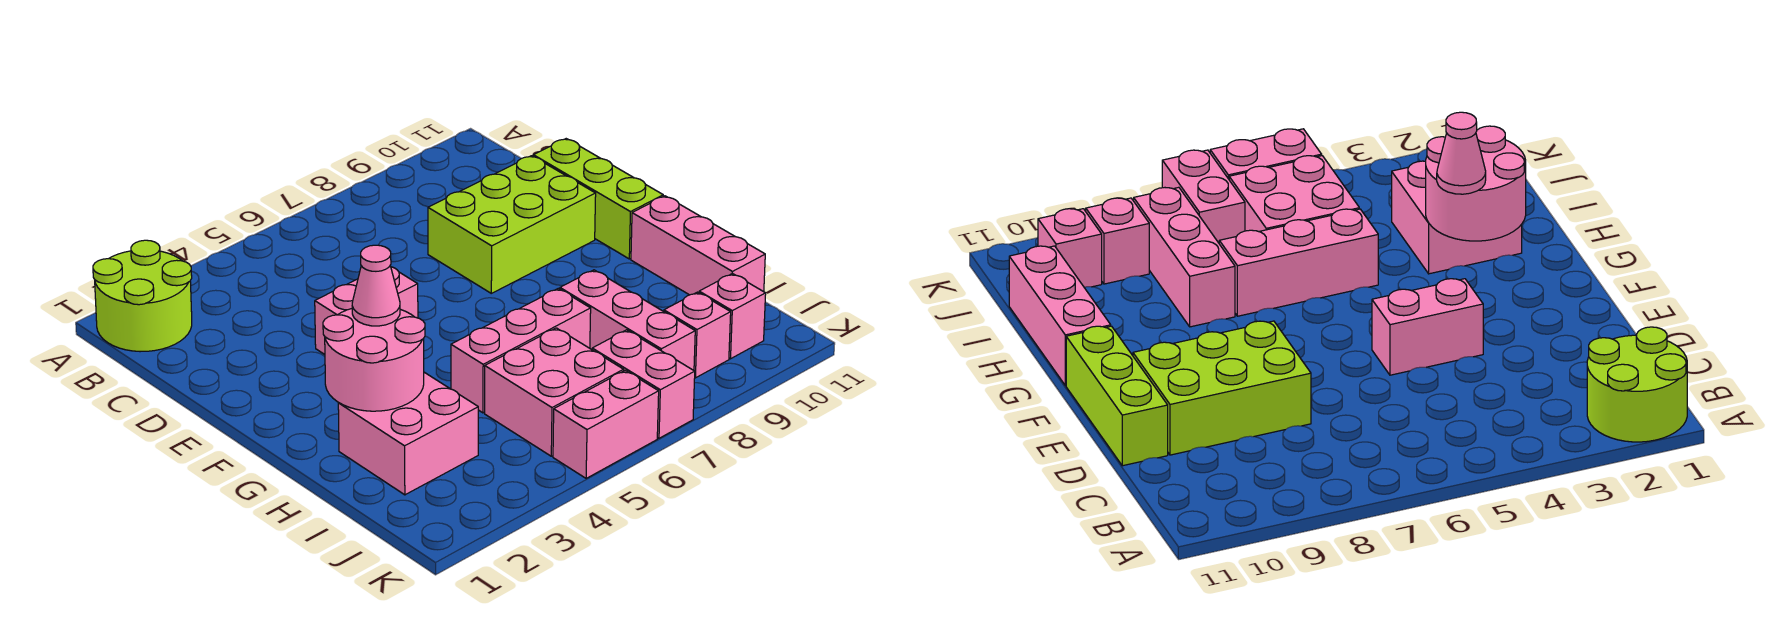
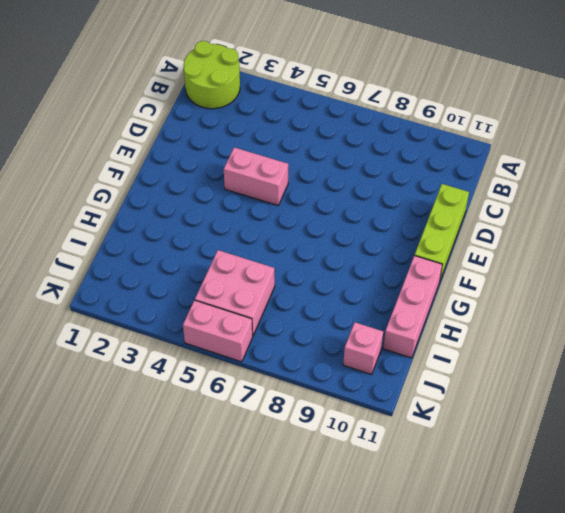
none -> lime 2x3 brick [428,156,596,293]
none -> pink 2x2 brick [338,372,478,495]
none -> pink 1x3 brick [451,288,591,413]

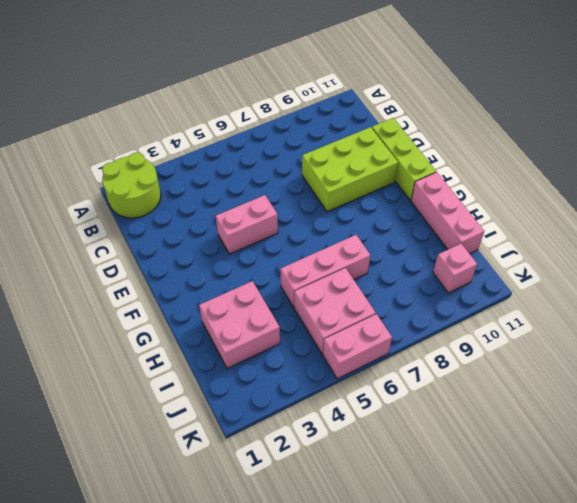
none -> pink 1x3 brick [560,270,695,370]
none -> pink 1x2 brick [592,330,695,438]
none -> pink 1x1 brick [664,292,731,378]

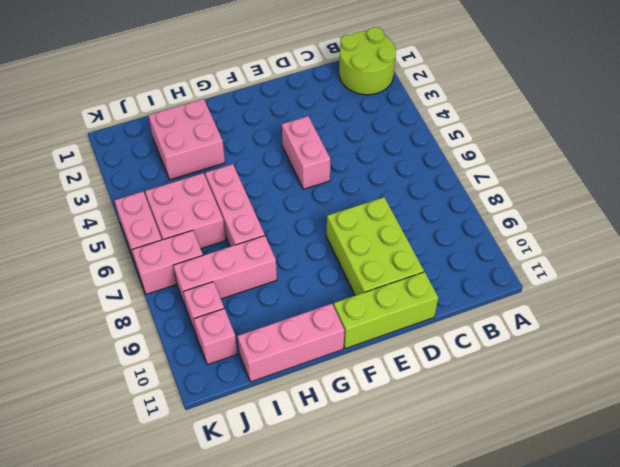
none -> pink 2x2 round brick [323,309,425,411]
none -> pink 1x1 cone [352,245,400,326]

